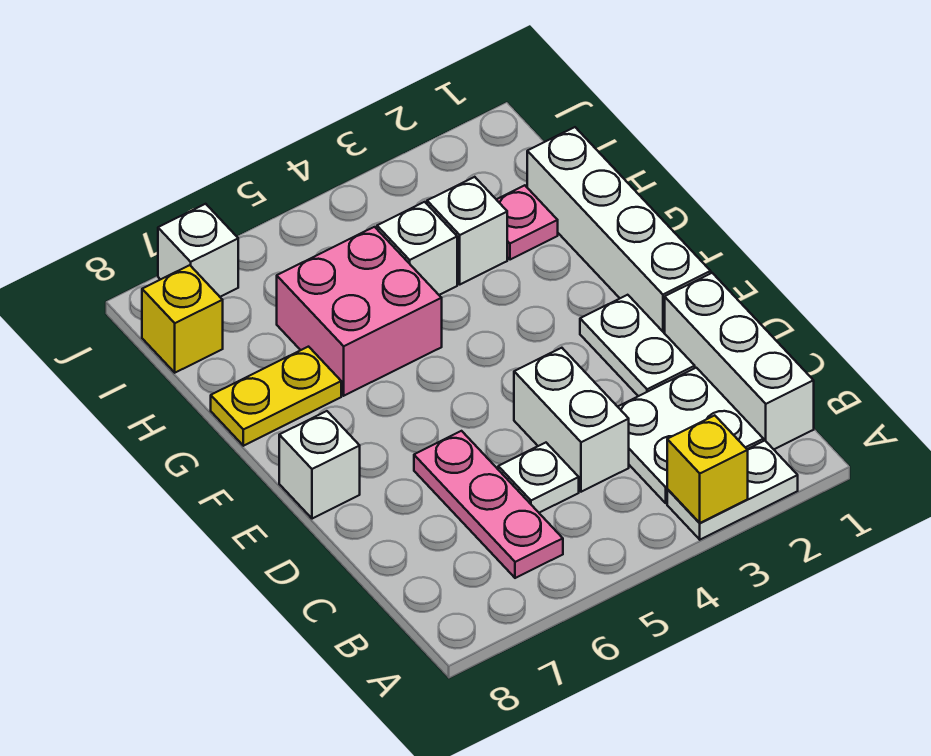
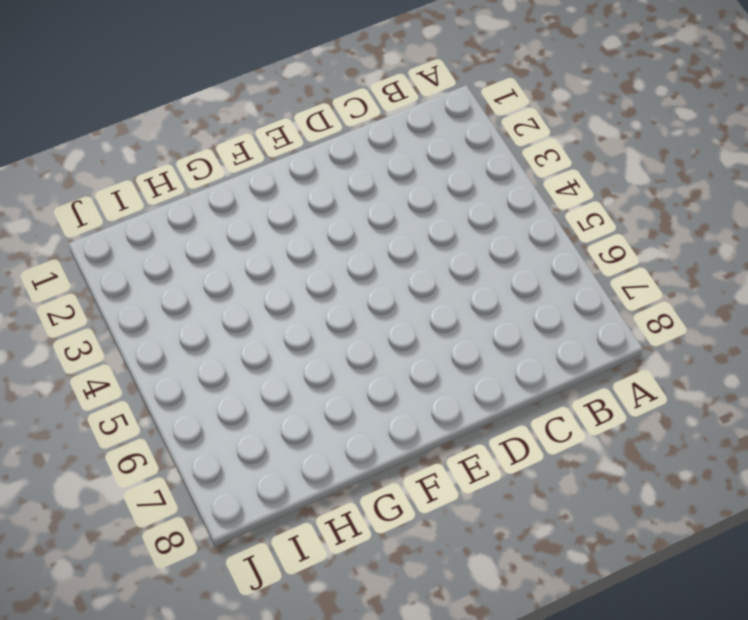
none -> white 1x2 plate [667,441,798,540]
none -> white 1x3 brick [665,273,814,449]
none -> white 2x2 plate [618,368,763,503]

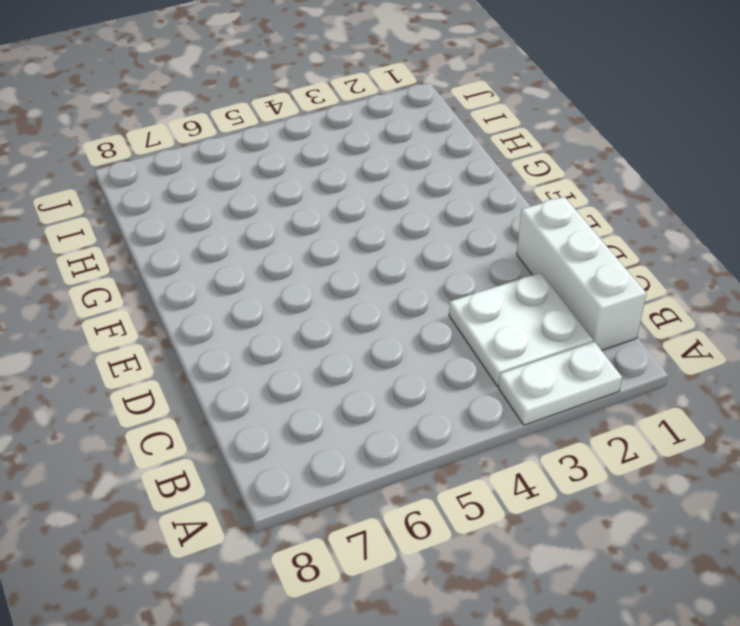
none -> pink 1x3 plate [414,431,563,578]
none -> white 1x2 brick [514,348,629,492]
none -> white 1x1 plate [498,443,579,513]

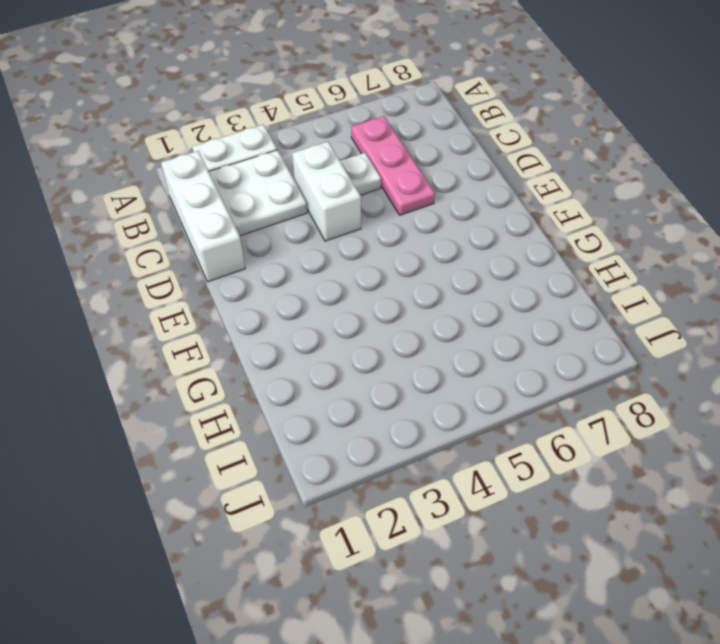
none -> white 1x2 plate [580,295,695,396]
none -> white 1x4 brick [527,127,711,333]
none -> white 1x1 brick [279,411,360,519]

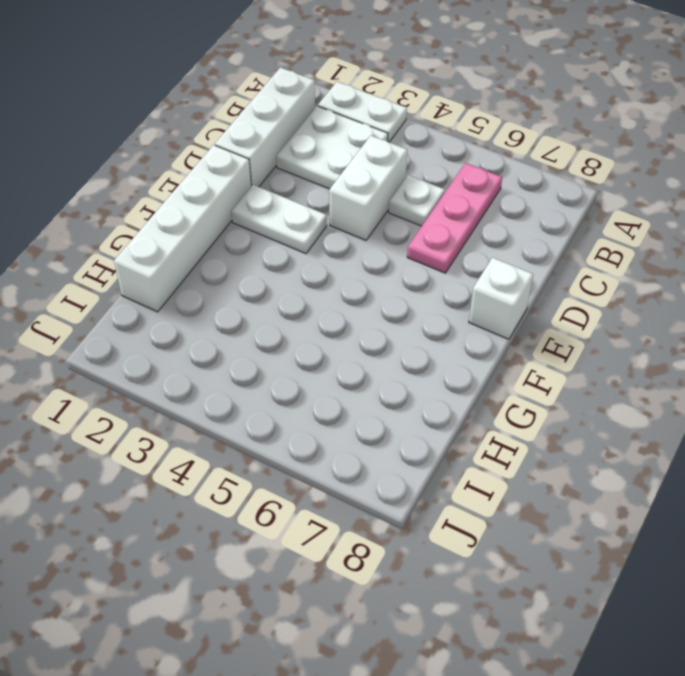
white 1x2 plate [231,185,327,254] -> white 1x2 plate turned to [580,295,695,396]
none -> pink 2x2 brick [277,227,442,396]
none -> yellow 1x2 plate [211,347,341,446]
none -> pink 1x1 plate [496,185,558,260]

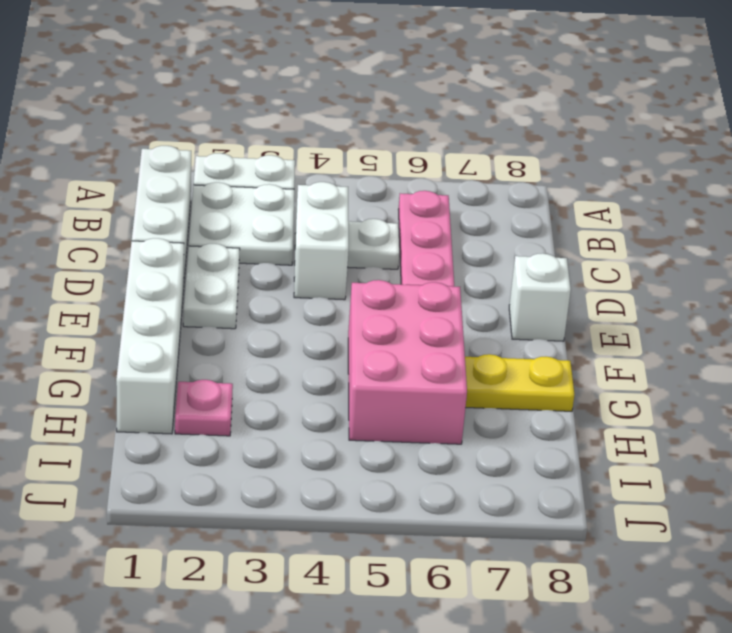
pink 2x3 brick [348,280,467,444] -> pink 2x2 brick [277,227,442,396]
none -> white 1x1 brick [427,177,507,284]
none -> white 1x1 brick [377,202,457,295]
none -> yellow 1x1 brick [142,265,223,373]

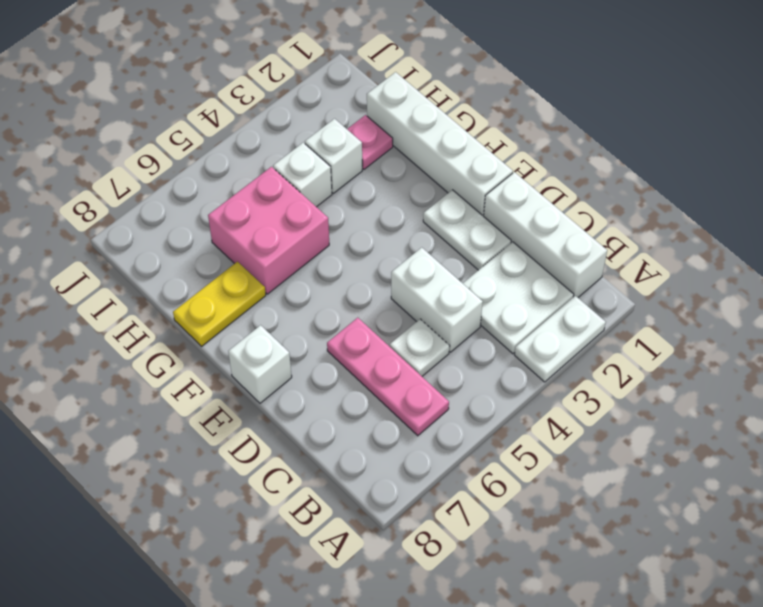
none -> yellow 1x1 brick [142,265,223,373]
none -> white 1x1 brick [158,204,238,297]
none -> yellow 1x1 brick [667,415,748,523]

